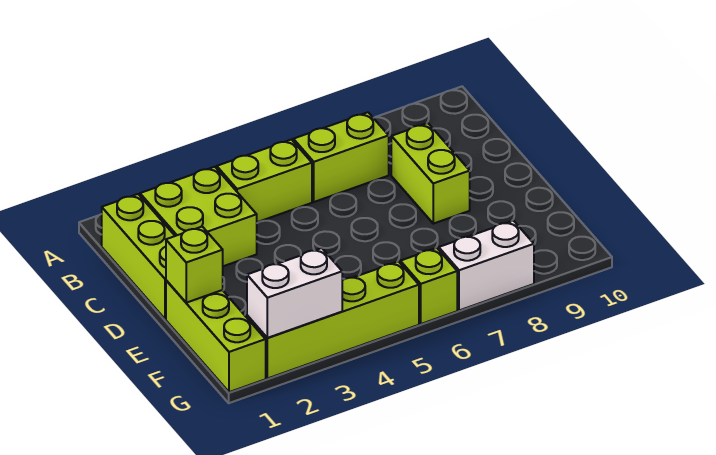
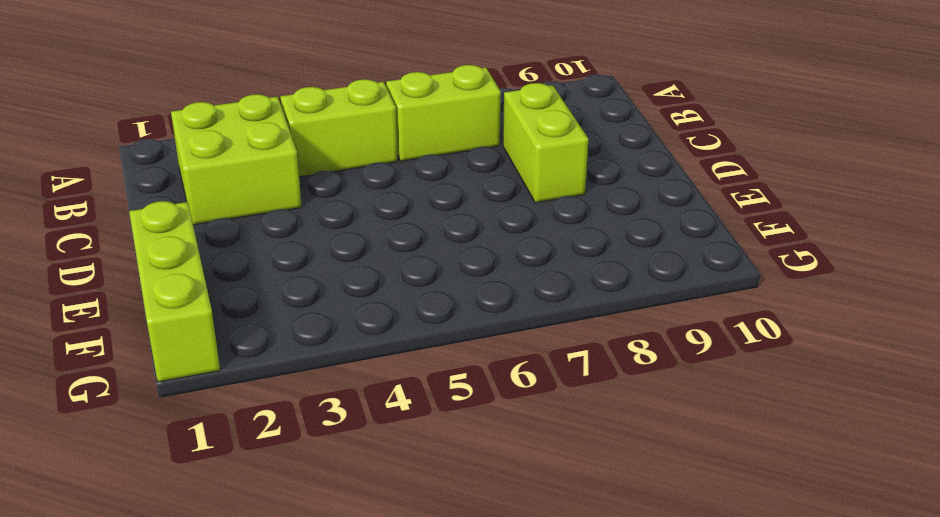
none -> lime 1x3 brick [102,194,175,319]
none -> lime 1x4 brick [247,262,419,379]

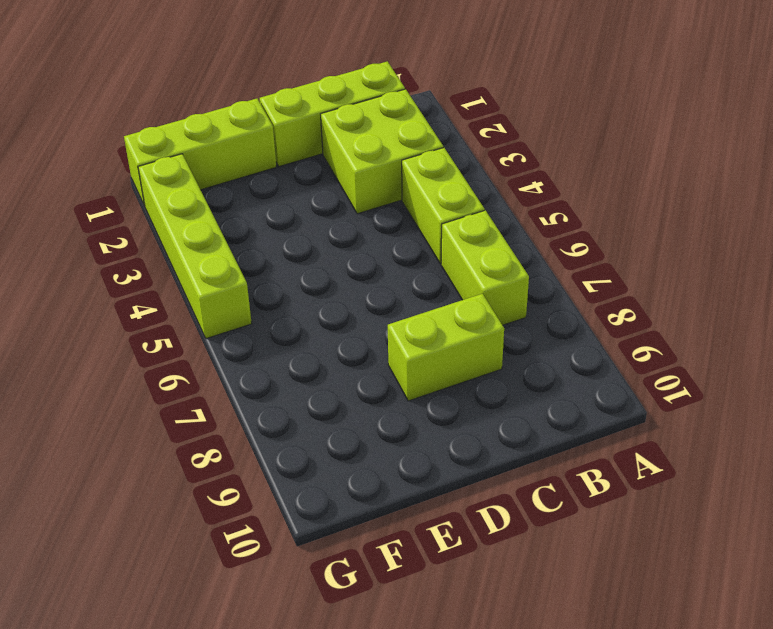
none -> lime 1x1 brick [400,248,457,324]
none -> white 1x2 brick [439,221,534,310]

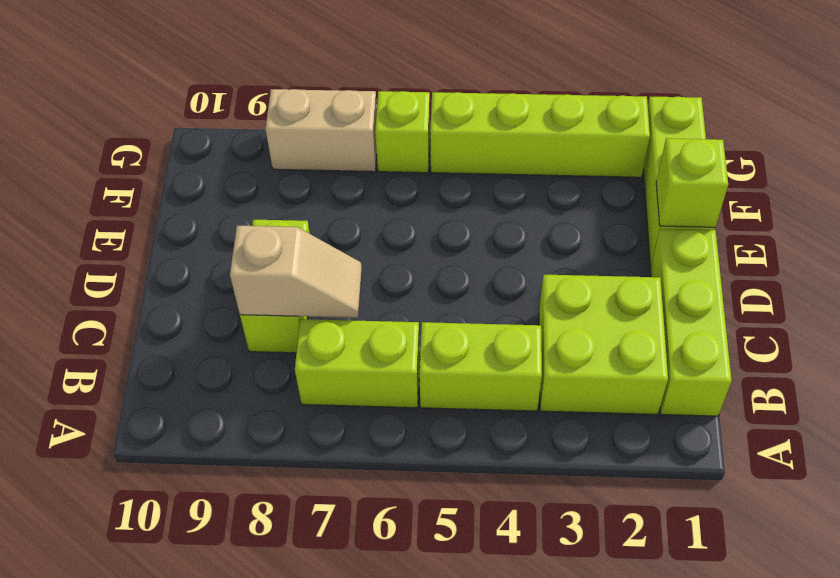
tan 1x2 slope [230,226,362,318] -> none
tan 1x2 brick [265,89,377,172] -> white 1x2 brick [439,221,534,310]
none -> white 1x2 brick [247,248,342,338]

